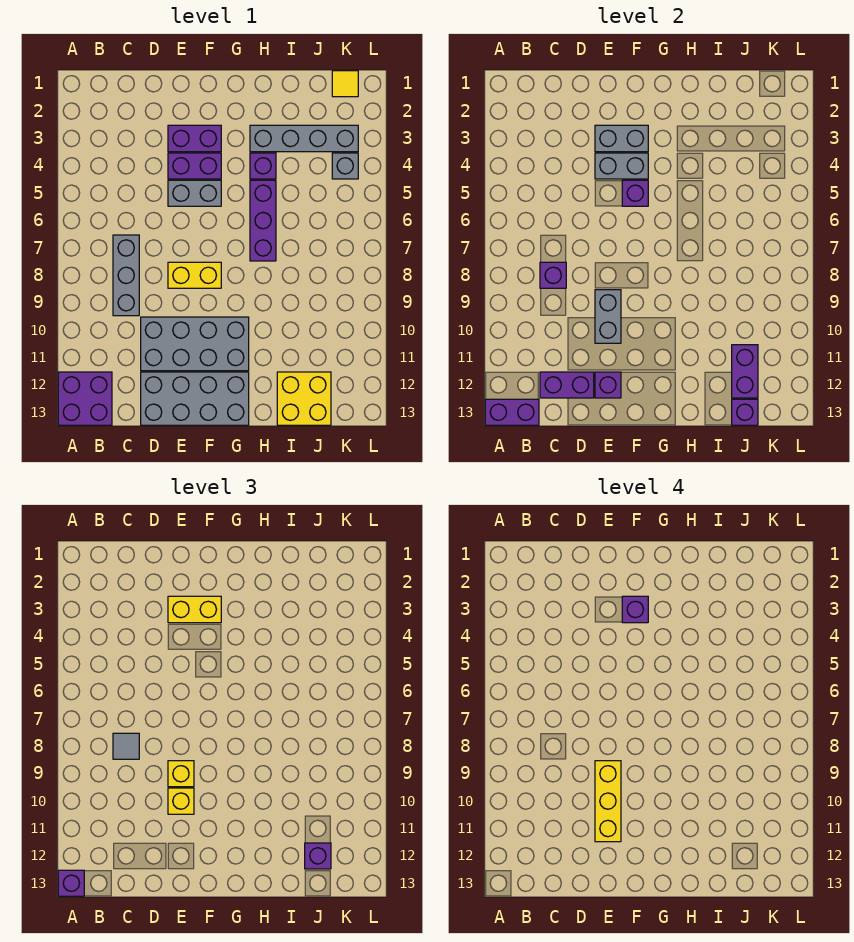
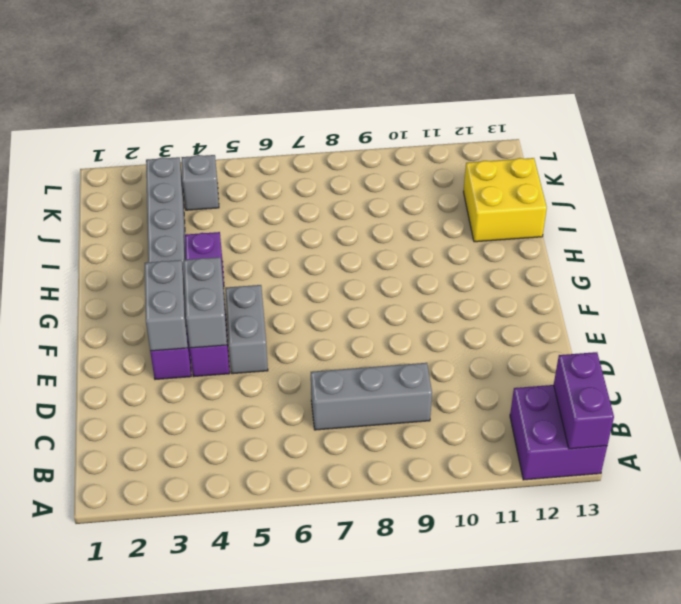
none -> grey 2x4 brick [141,317,249,371]
none -> grey 2x4 brick [141,372,249,425]
none -> yellow 1x2 brick [168,262,221,288]
none -> purple 1x3 brick [250,180,276,261]

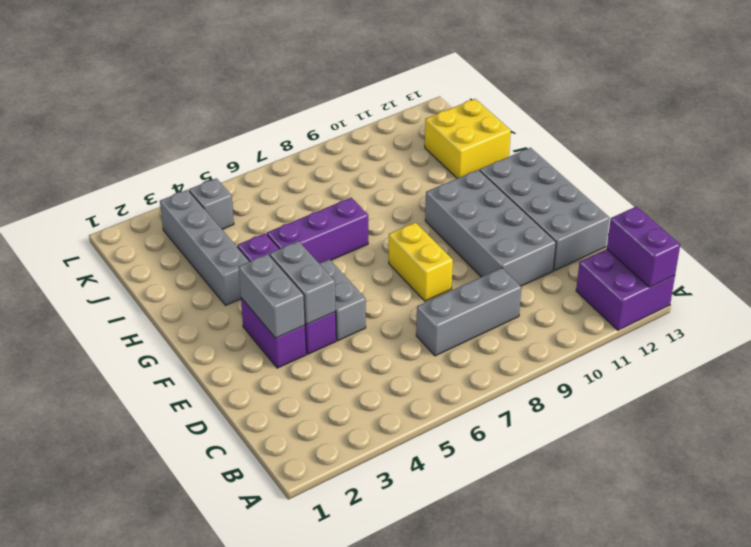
none -> yellow 1x1 tile [332,71,358,97]
none -> purple 1x1 brick [540,262,566,288]
none -> purple 1x2 brick [540,372,594,398]
none -> grey 1x2 brick [595,290,621,343]

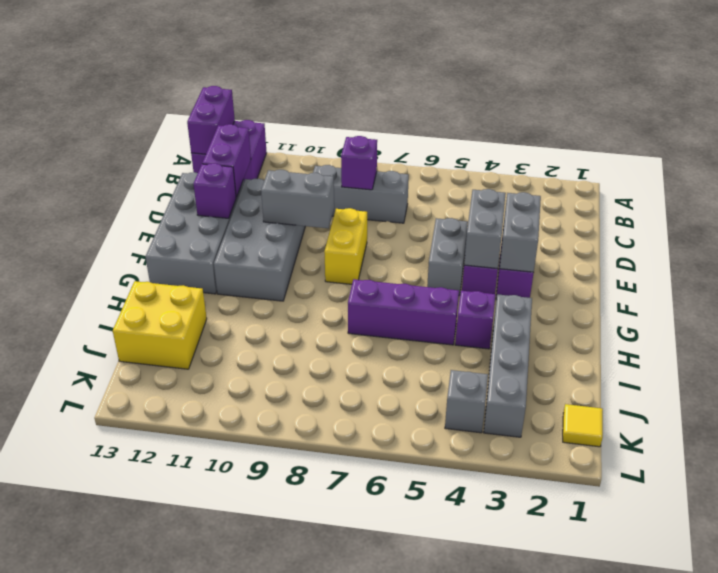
none -> purple 1x1 brick [622,180,648,206]
none -> purple 1x2 brick [732,345,758,398]
none -> purple 1x1 brick [732,399,758,425]
none -> purple 1x1 brick [58,870,84,896]

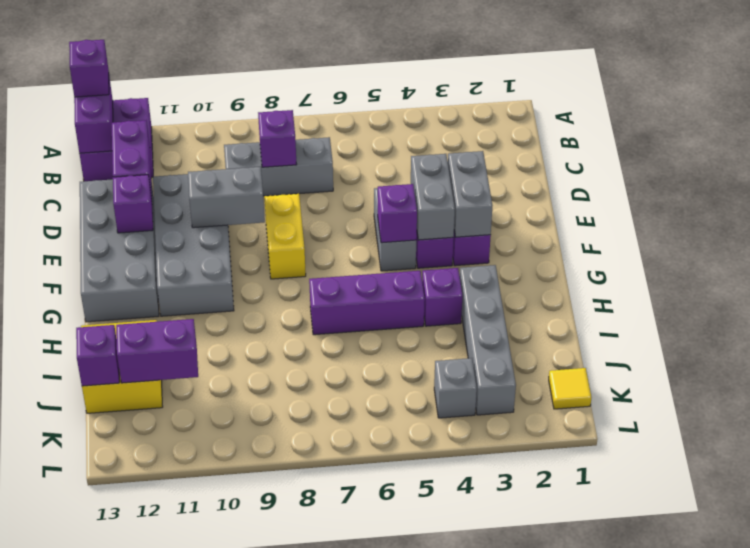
none -> grey 1x1 tile [113,733,139,759]
none -> yellow 1x2 brick [168,596,221,623]
none -> yellow 1x1 brick [168,761,194,787]
none -> yellow 1x1 brick [168,788,194,814]

